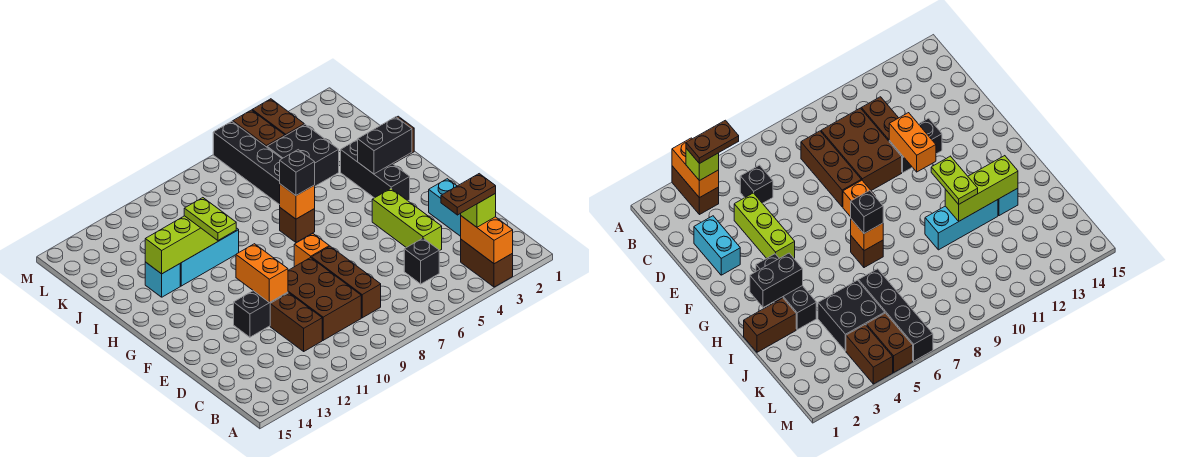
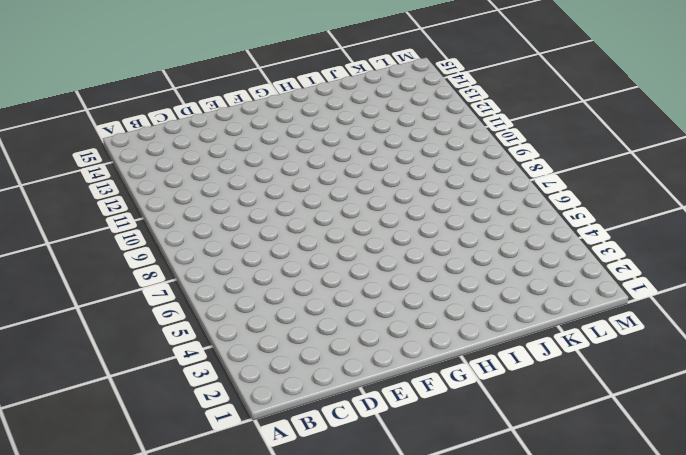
none -> brown 1x2 brick [461,240,513,287]
none -> black 1x1 brick [404,238,439,284]
none -> brown 1x3 brick [312,246,381,318]

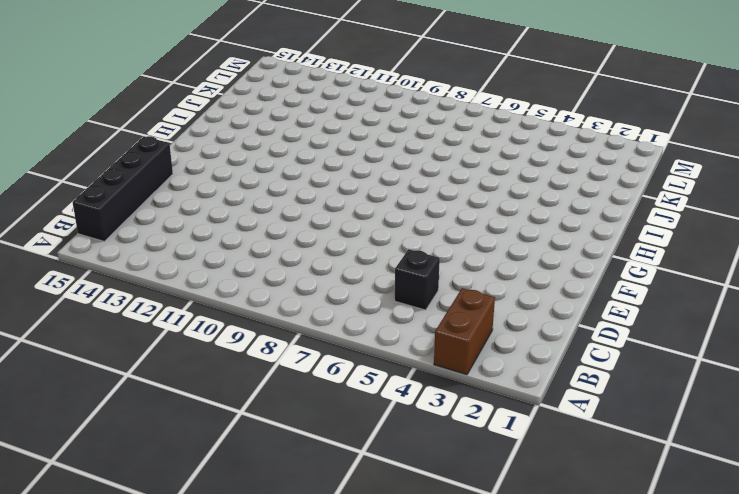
black 1x4 brick [73,136,173,241] -> black 1x4 brick moved to [213,121,282,205]
none -> brown 1x3 brick [312,246,381,318]
none -> brown 2x3 brick [288,258,361,340]
none -> brown 1x2 brick [270,293,322,351]

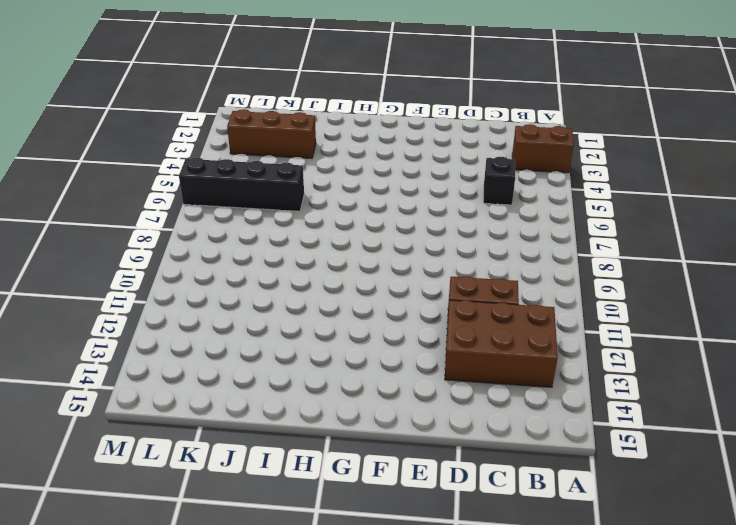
brown 2x3 brick [445,300,558,387] -> brown 2x3 brick moved to [288,258,361,340]
brown 1x3 brick [227,109,316,158] -> brown 1x3 brick moved to [312,246,381,318]
none -> cyan 1x2 brick [429,179,461,236]
none -> lime 1x3 brick [372,189,442,251]
none -> black 1x2 brick [234,291,288,337]

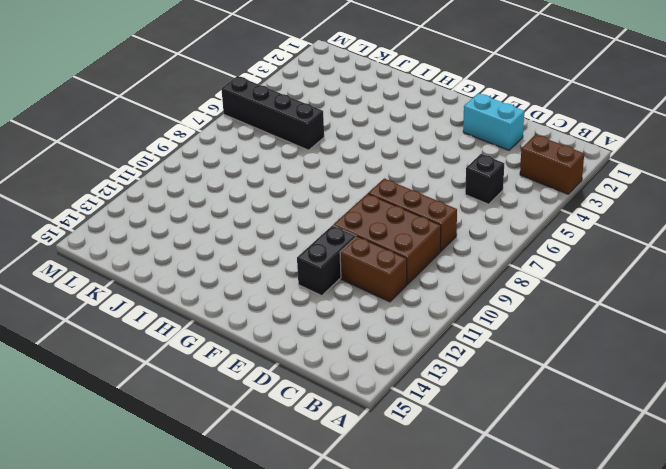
none -> lime 1x3 brick [372,189,442,251]
none -> orange 1x1 brick [294,234,329,267]
none -> black 1x3 brick [341,140,410,201]

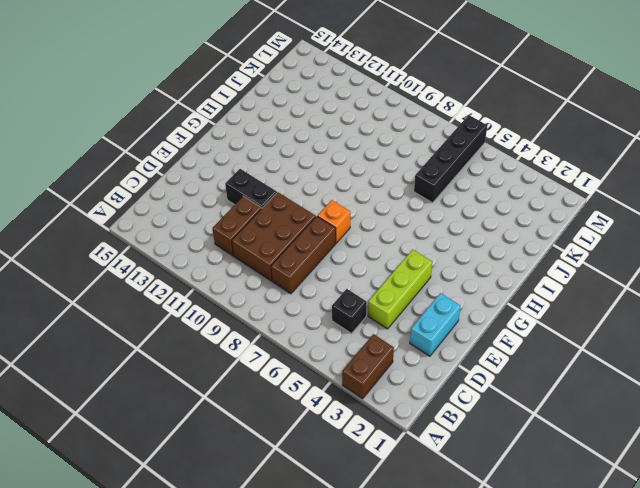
none -> black 1x3 brick [341,140,410,201]
none -> brown 1x1 brick [280,208,315,242]
none -> brown 1x2 brick [744,298,796,352]

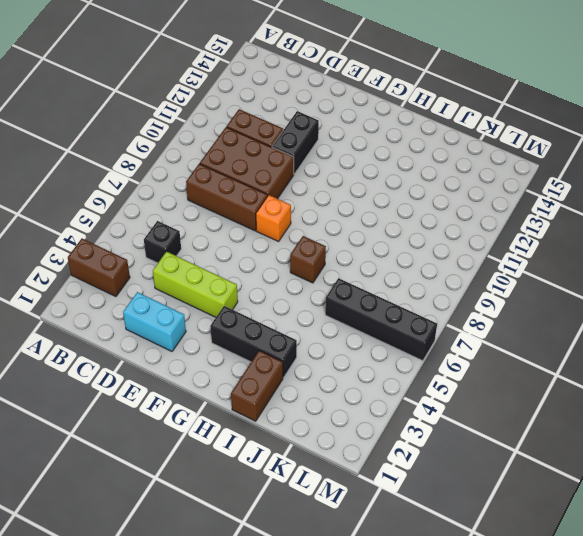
none -> cyan 1x3 brick [180,228,239,286]
none -> cyan 1x1 brick [145,262,180,297]
none -> black 2x2 brick [267,125,339,186]

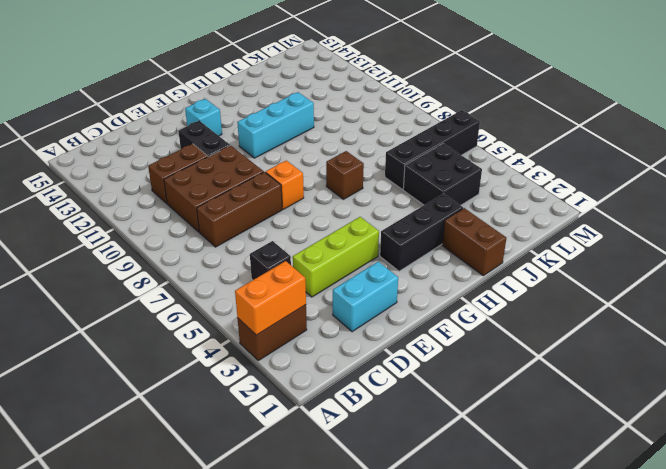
cyan 1x1 brick [185,99,222,136] -> cyan 1x1 brick moved to [145,262,180,297]
cyan 1x3 brick [237,92,314,158] -> cyan 1x3 brick turned to [180,228,239,286]
none -> brown 1x2 brick [252,99,304,136]
none -> brown 1x2 brick [233,110,285,147]
none -> orange 1x2 brick [236,244,288,303]

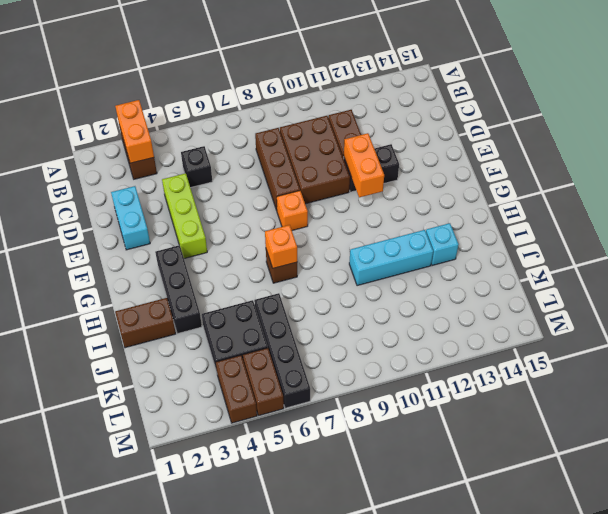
none -> black 1x2 brick [358,117,412,174]
none -> lime 1x3 brick [145,216,219,274]
none -> lime 1x1 brick [461,193,496,227]

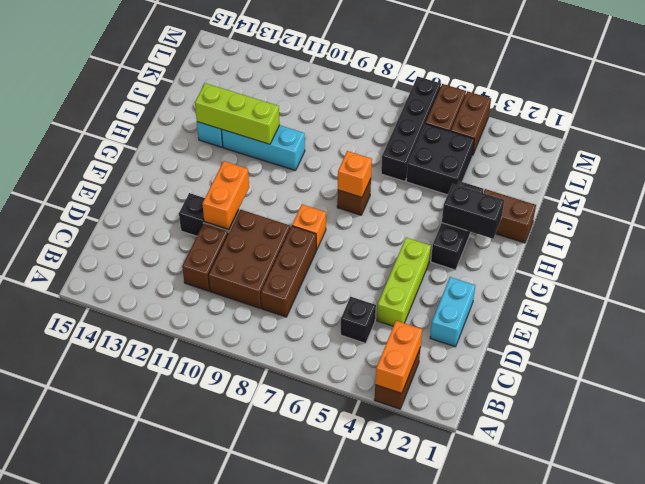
none -> lime 1x1 brick [461,193,496,227]
none -> black 1x1 brick [280,150,315,195]
none -> lime 1x2 plate [184,198,236,240]

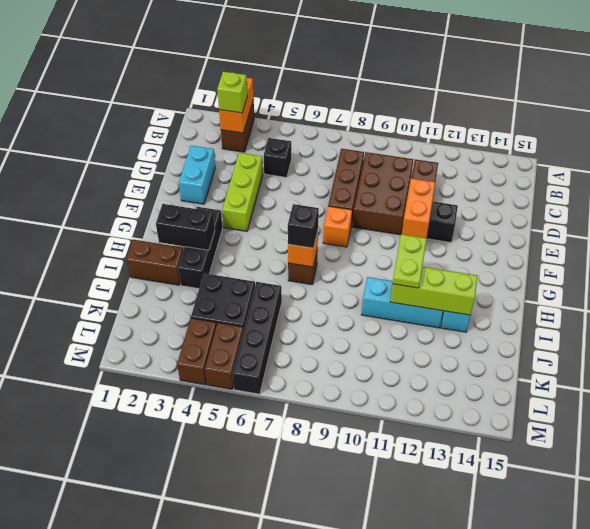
none -> brown 1x2 plate [441,174,496,215]

